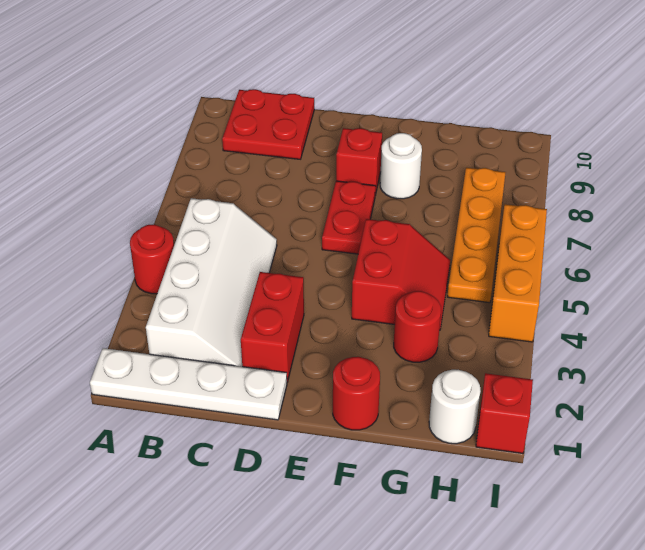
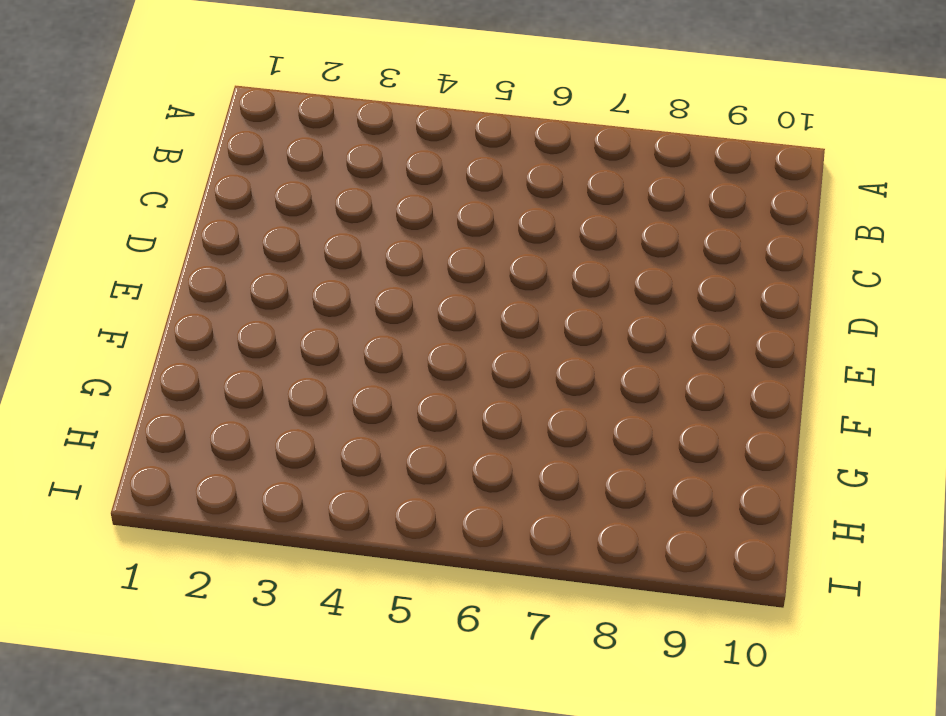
none -> white 1x4 plate [90,348,287,420]
none -> red 1x1 round brick [130,225,174,294]
none -> white 2x4 slope [146,198,277,367]

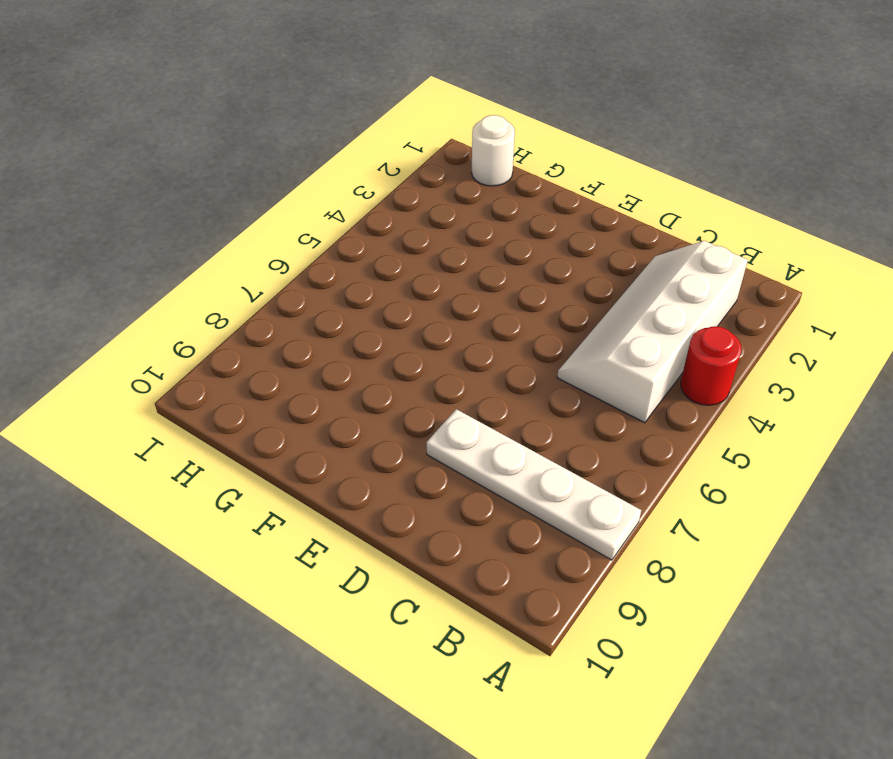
white 1x4 plate [427,409,641,560] -> white 1x4 plate moved to [90,348,287,420]
none -> red 2x2 plate [222,89,314,159]
none -> red 1x2 brick [241,272,304,382]
none -> red 1x2 plate [322,181,375,254]

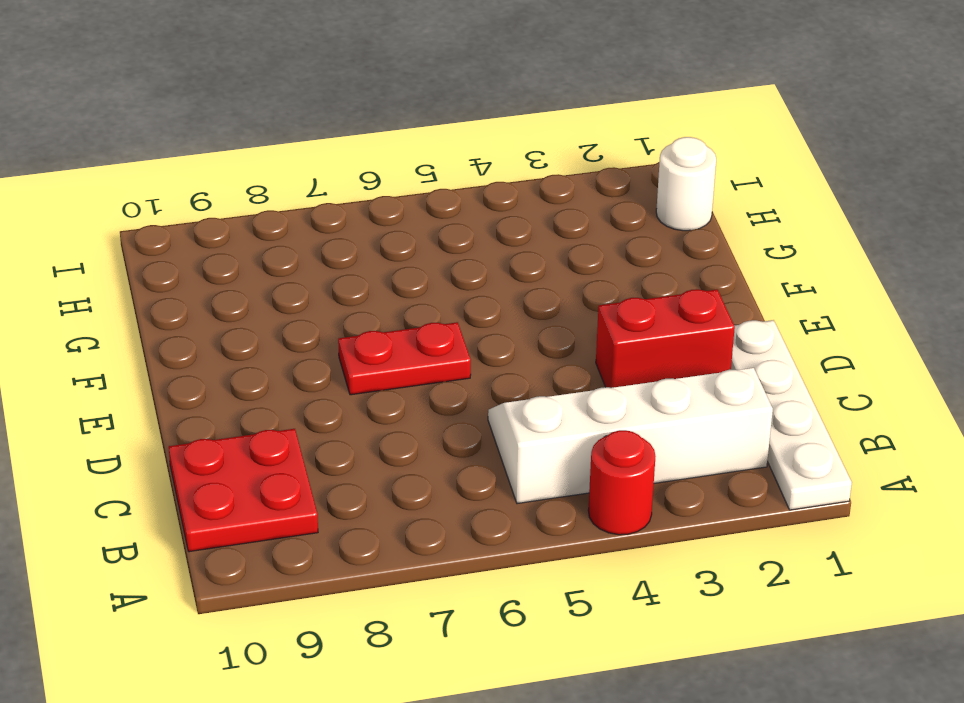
none -> red 1x1 brick [336,128,382,195]
none -> red 1x1 round brick [333,357,380,430]
none -> red 2x2 slope [352,219,450,330]

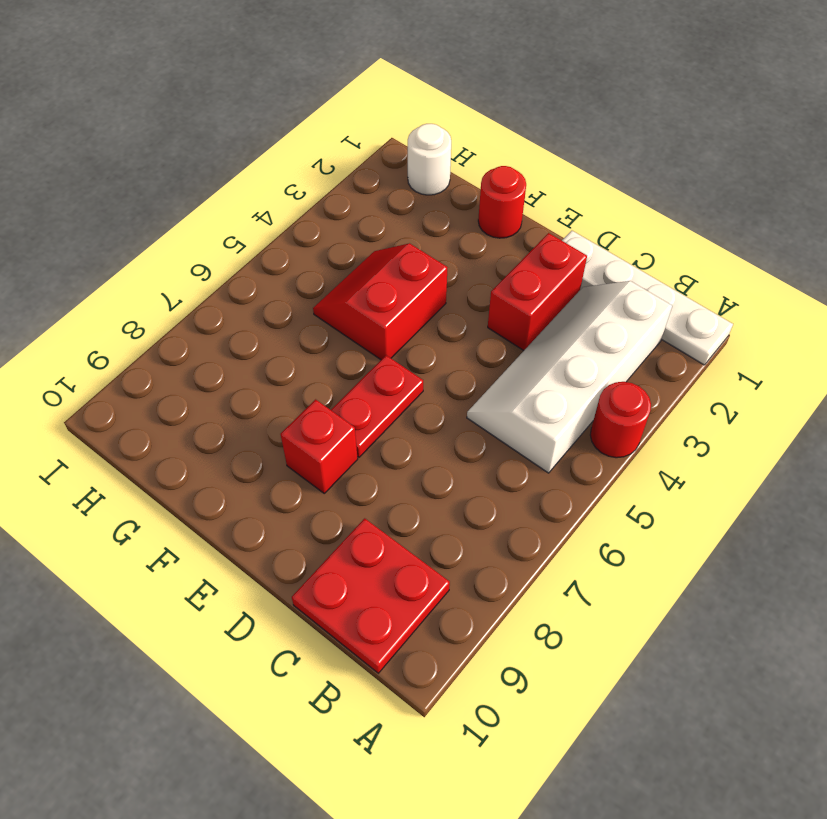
none -> white 1x1 round brick [380,133,422,199]
none -> red 1x1 round brick [394,291,441,362]
none -> orange 1x4 plate [447,168,506,303]

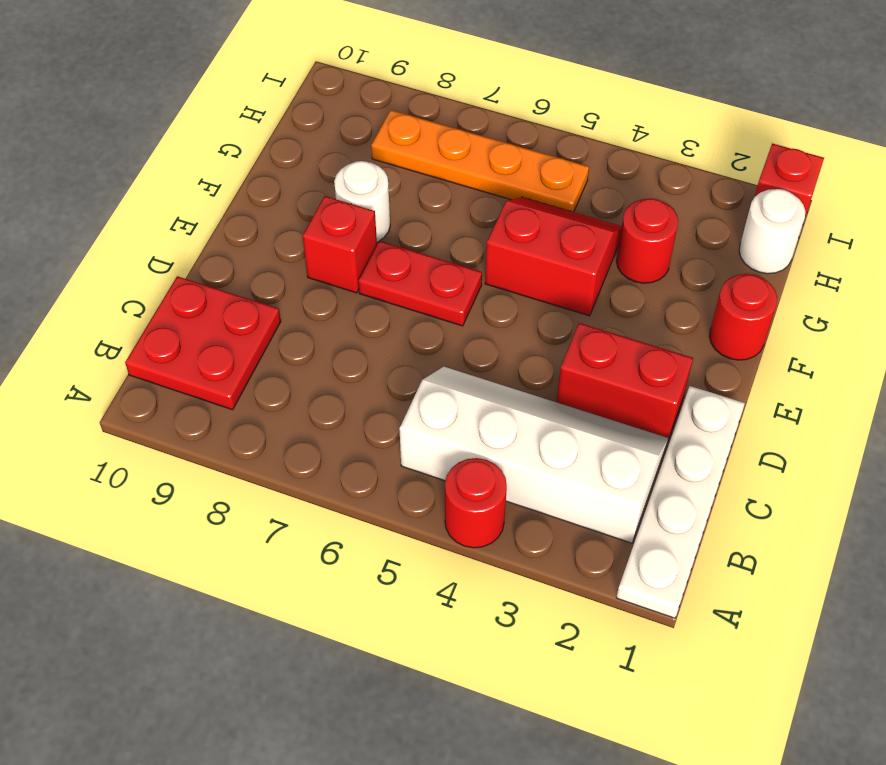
none -> orange 1x3 brick [489,204,547,342]

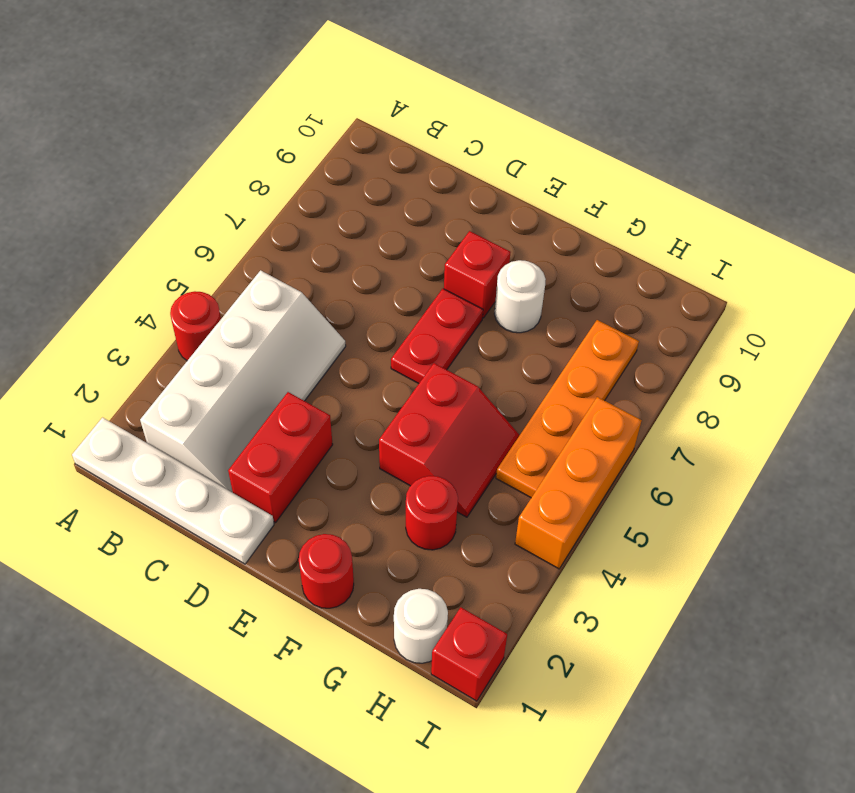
none -> red 2x2 plate [222,89,314,159]

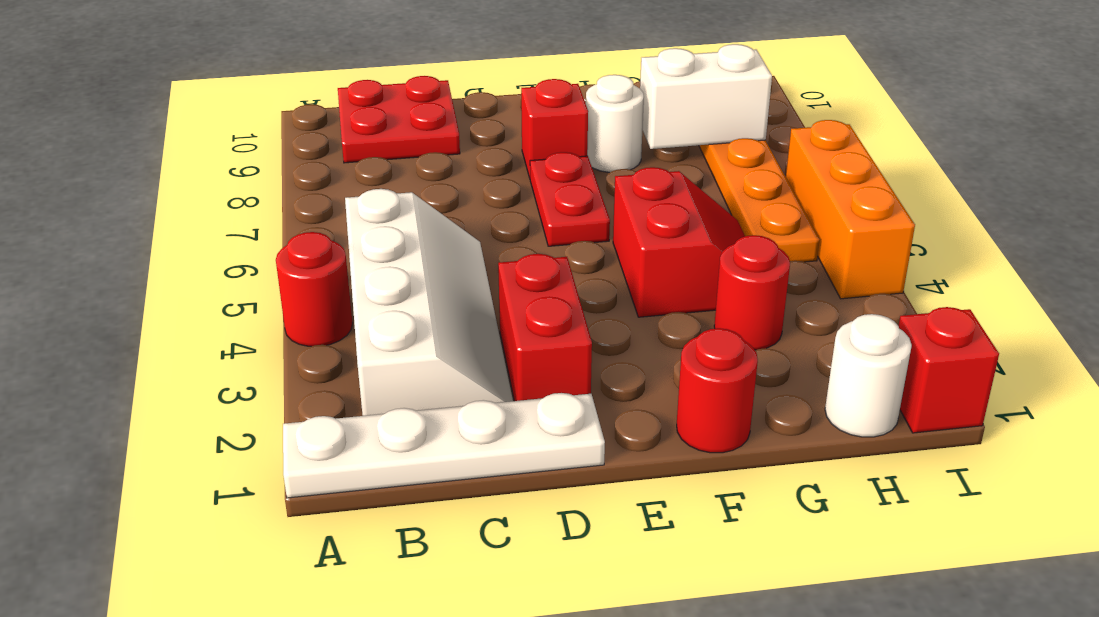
white 1x2 brick [640,44,772,149] -> none

